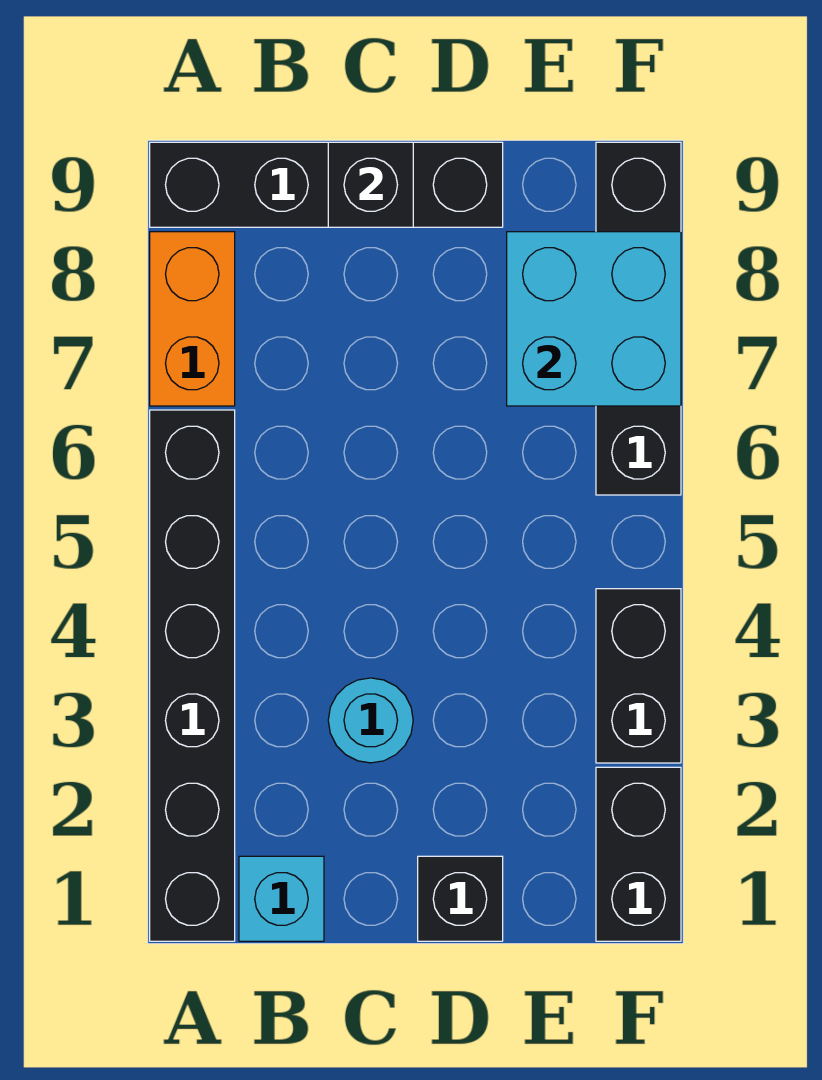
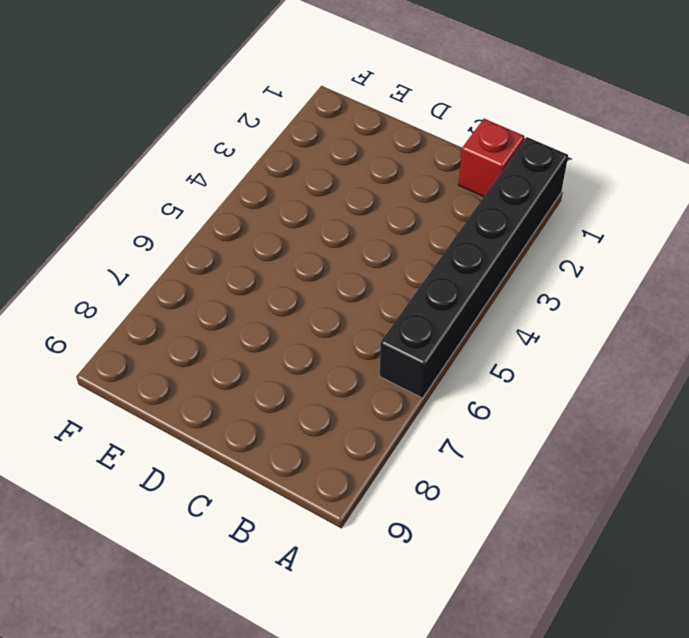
red 1x1 brick [459,119,524,197] -> cyan 1x1 brick [239,856,324,941]
none -> orange 1x2 brick [150,232,235,406]
none -> black 1x4 brick [150,142,503,227]

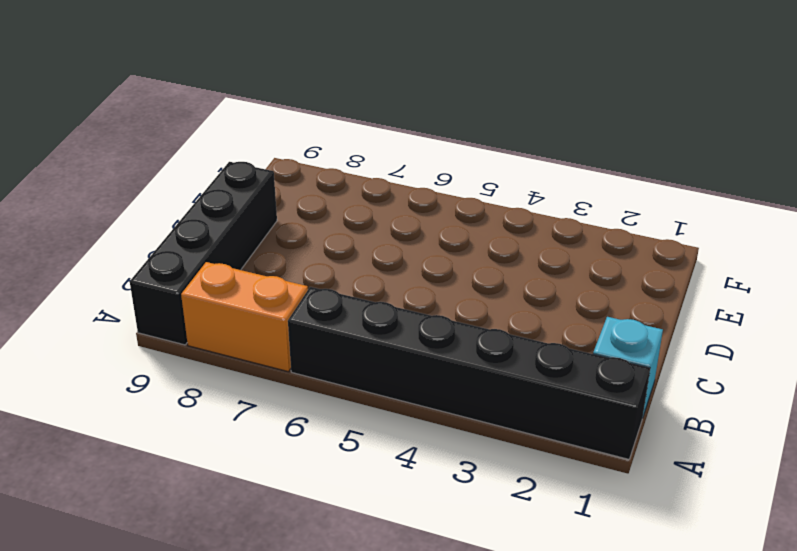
none -> cyan 1x1 round brick [328,678,413,763]
none -> black 1x1 brick [418,856,503,941]

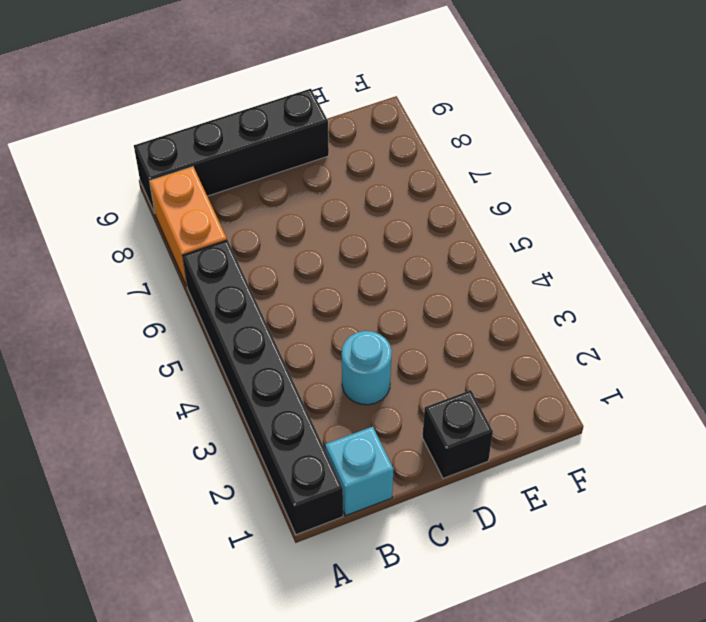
none -> black 1x2 brick [596,767,681,941]
none -> black 1x2 brick [596,589,681,763]

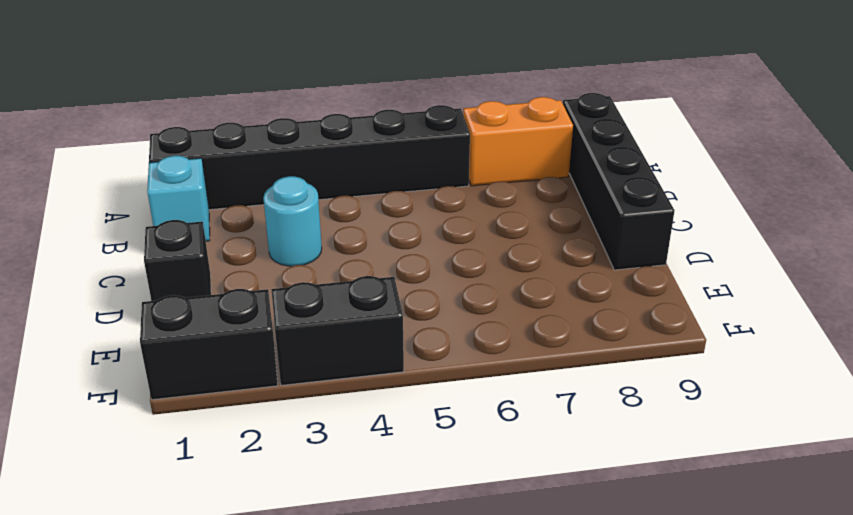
none -> black 1x4 brick [596,142,681,495]
none -> black 1x1 brick [328,142,413,227]

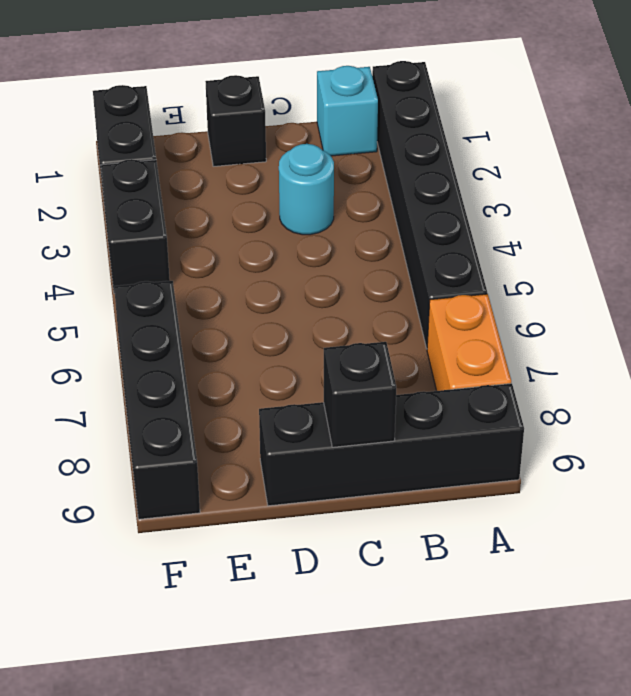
none -> cyan 2x2 brick [507,232,681,406]

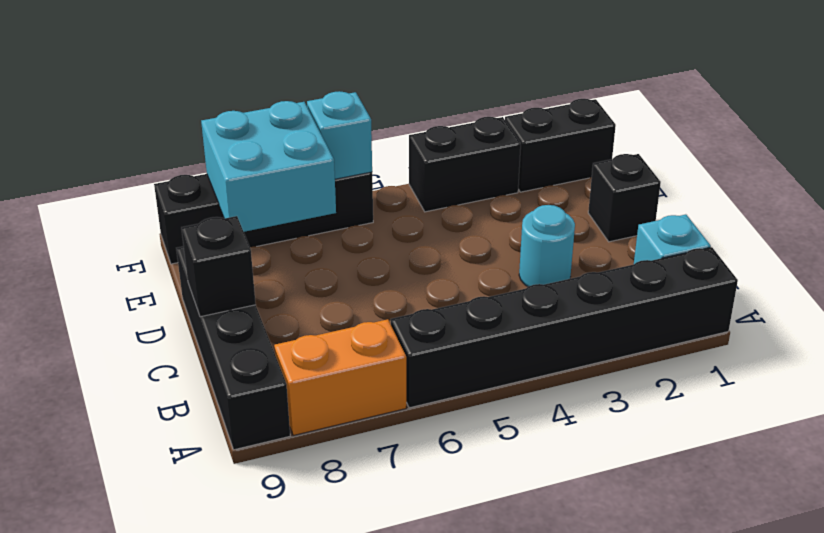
cyan 1x1 brick [307,91,372,179] -> none

